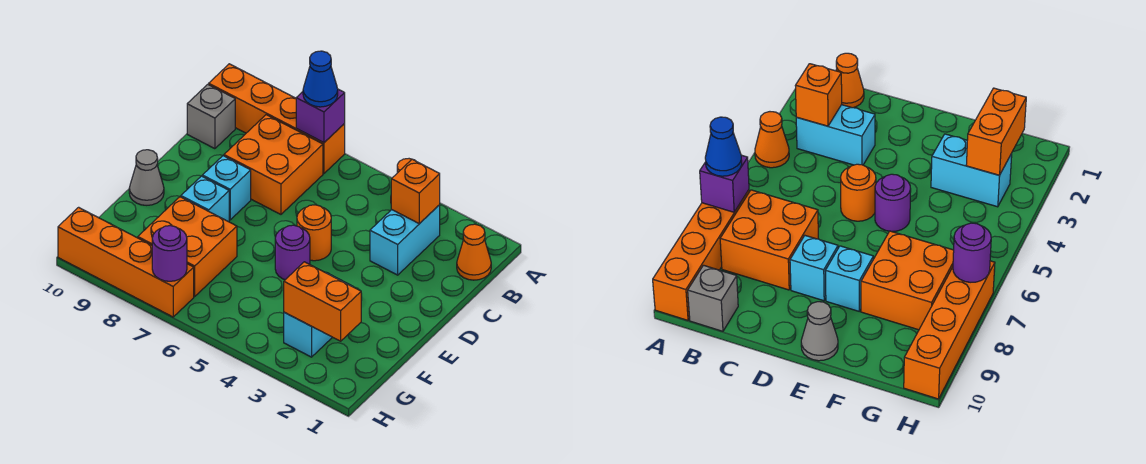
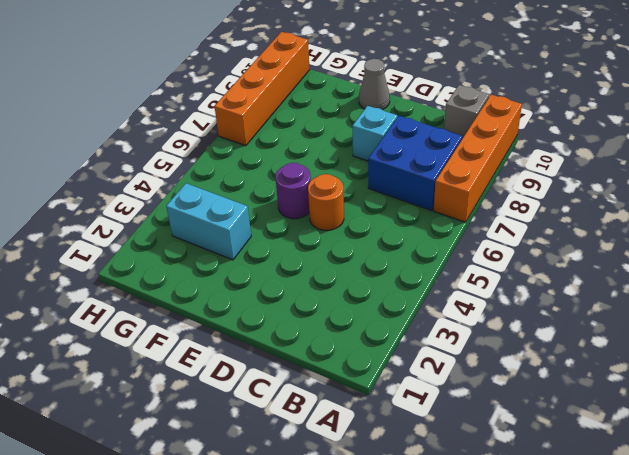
blue 2x2 brick [368,116,462,211] -> orange 2x2 brick [224,115,323,214]
none -> orange 1x1 cone [755,112,789,168]
none -> orange 1x1 cone [457,224,491,280]
none -> cyan 1x2 brick [370,205,440,275]

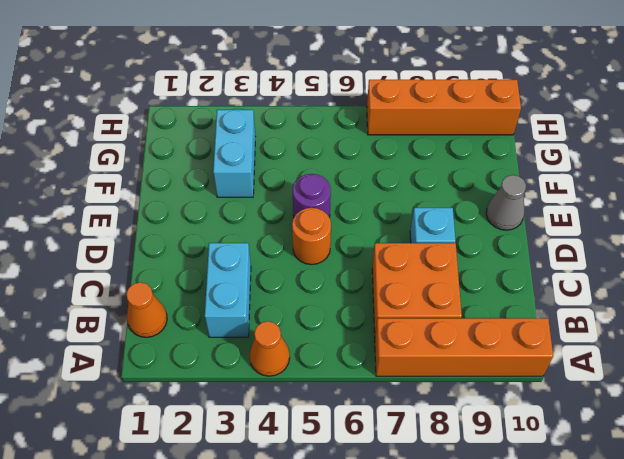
none -> grey 1x1 brick [187,84,235,149]
none -> cyan 1x1 brick [181,176,229,222]
none -> orange 2x2 brick [138,197,237,296]

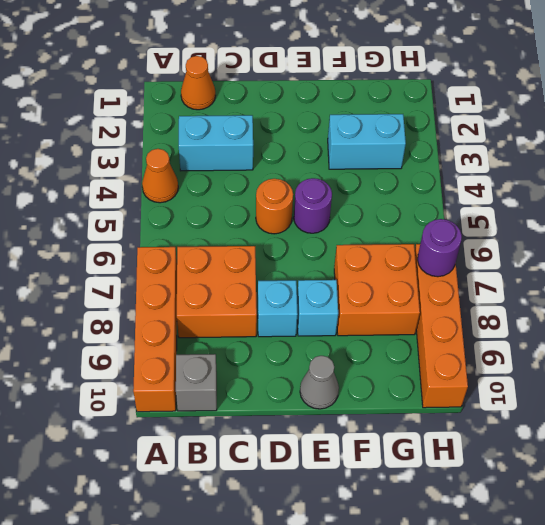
none -> purple 1x1 brick [296,89,345,143]
none -> orange 1x1 brick [391,159,440,224]
none -> orange 1x2 brick [284,262,361,341]

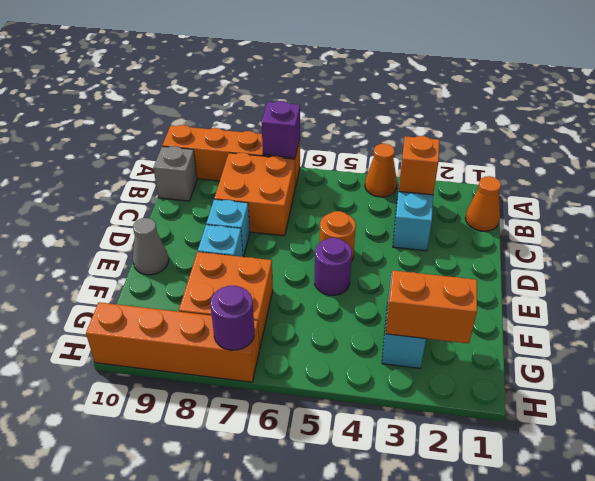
none -> blue 1x1 cone [303,51,338,107]

